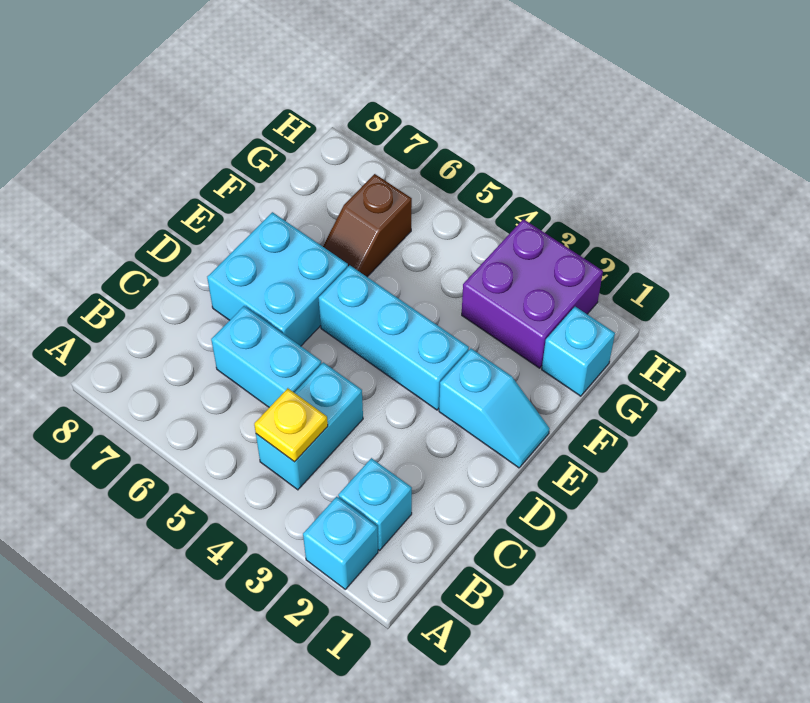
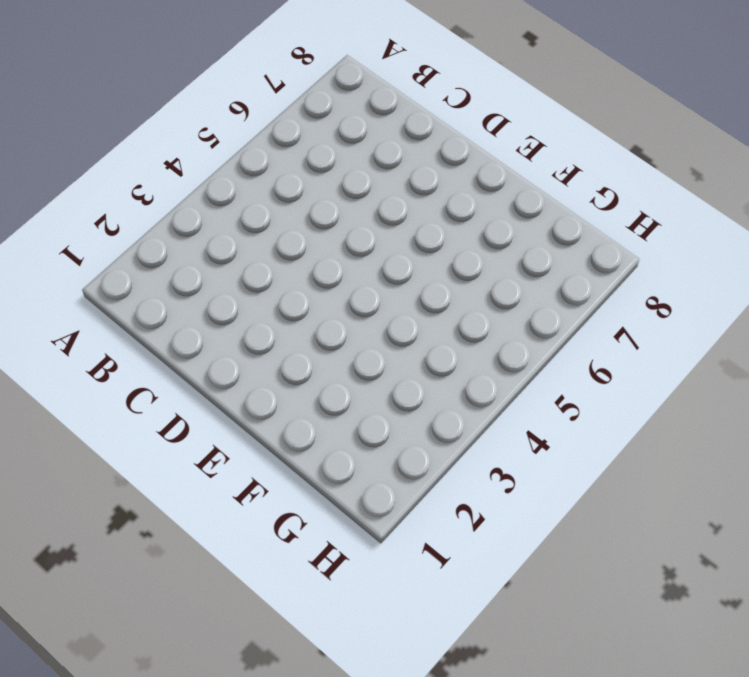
none -> cyan 1x1 brick [303,497,378,589]
none -> cyan 1x1 brick [338,458,412,550]

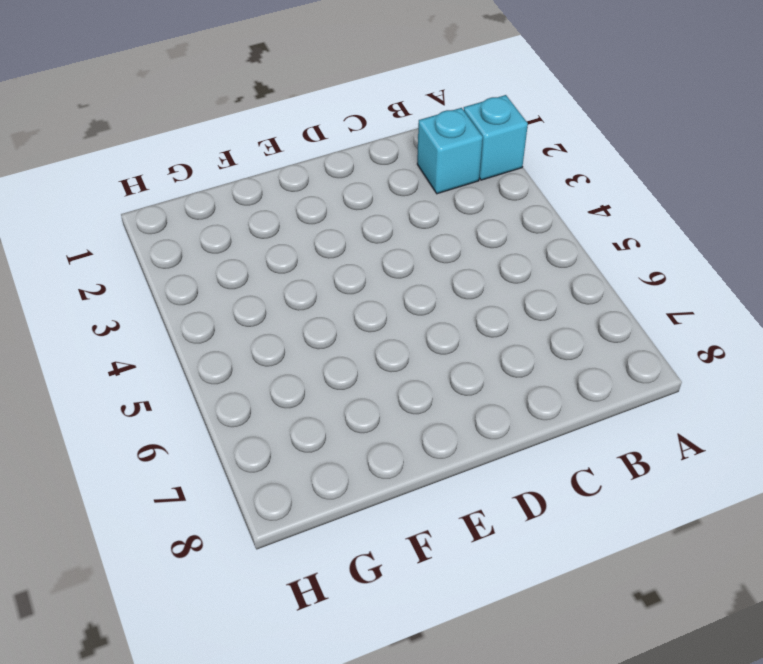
none -> cyan 1x2 brick [256,362,363,490]
none -> cyan 1x2 brick [211,306,322,407]

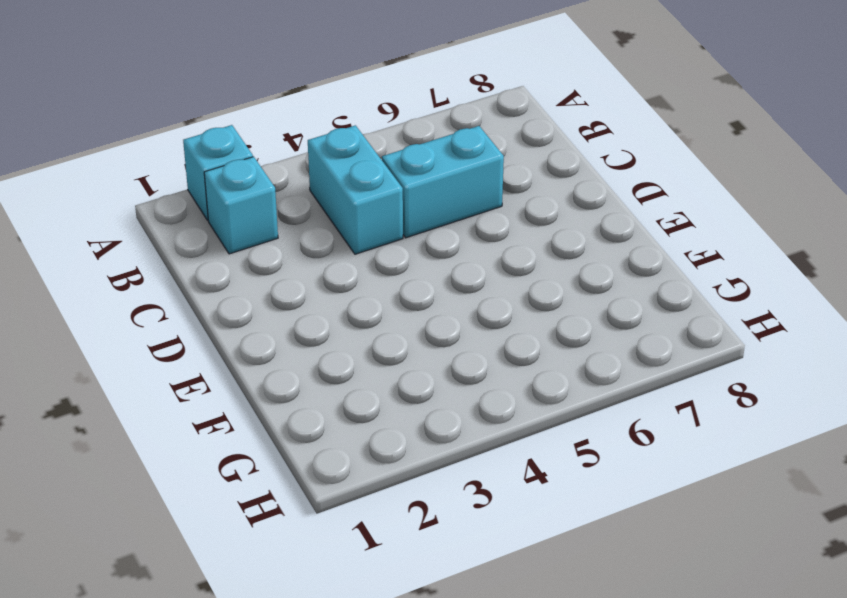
none -> cyan 2x2 brick [207,212,348,346]
none -> cyan 1x2 slope [439,349,550,468]

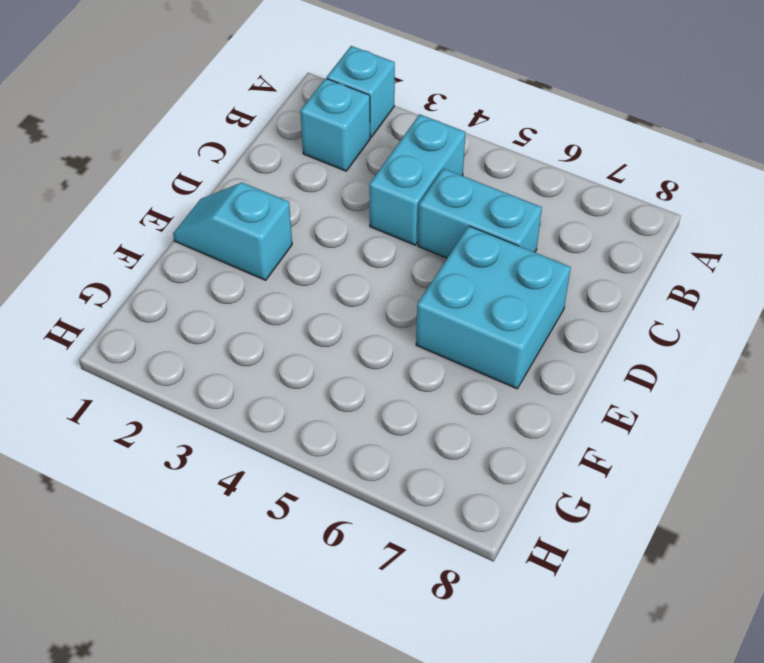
none -> cyan 1x3 brick [319,265,469,410]
none -> brown 1x2 slope [323,174,412,277]

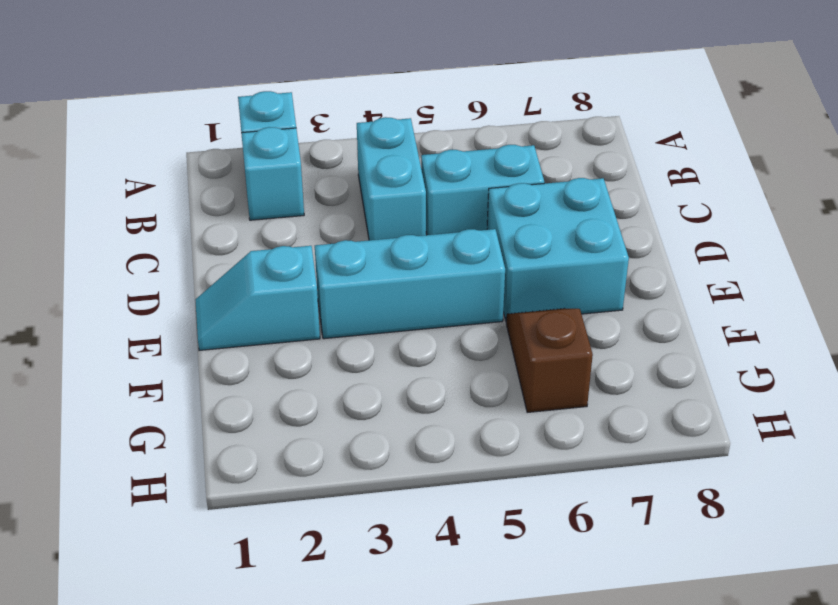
none -> cyan 1x1 brick [542,307,615,396]
none -> purple 2x2 brick [462,219,603,368]

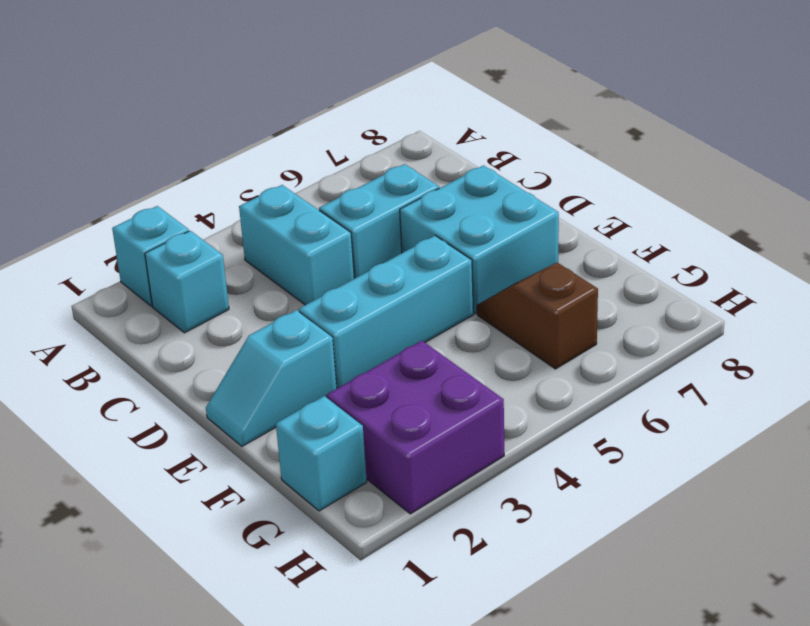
none -> yellow 1x1 plate [254,388,328,462]

